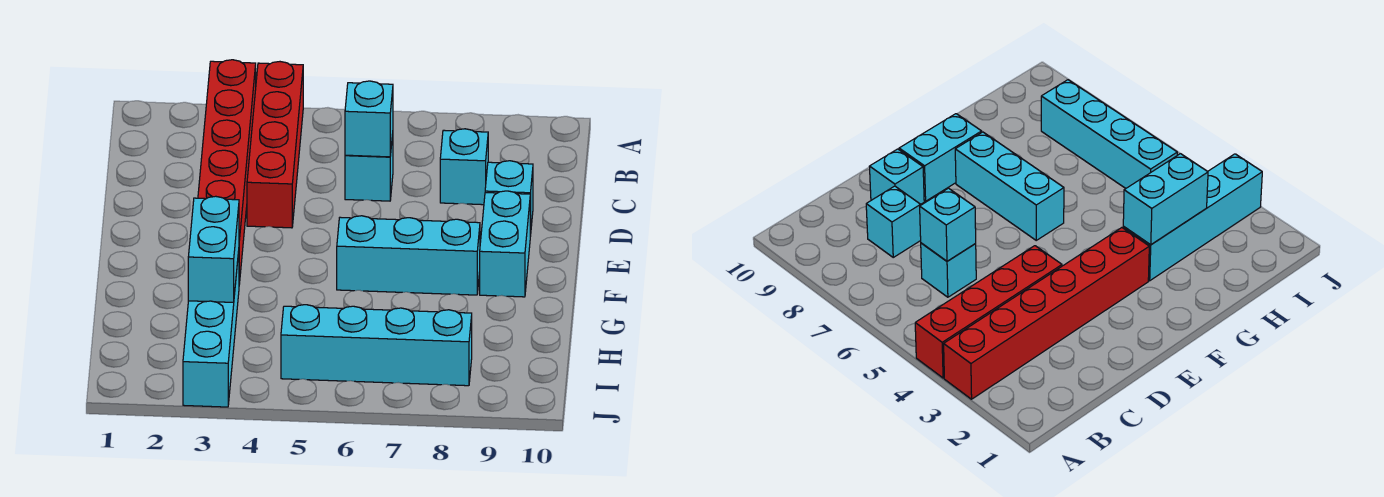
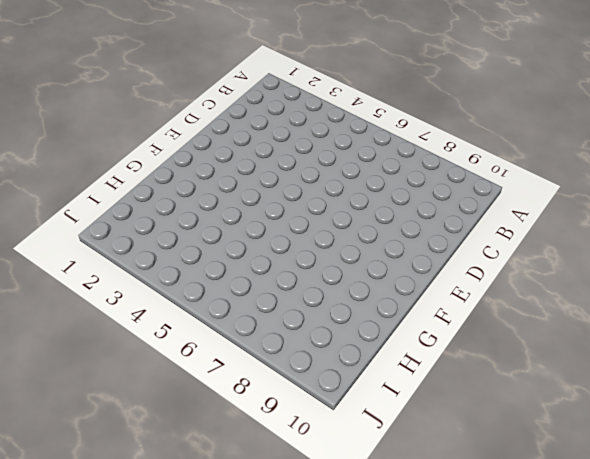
none -> red 1x6 brick [198,60,256,284]
none -> red 1x4 brick [247,62,303,228]

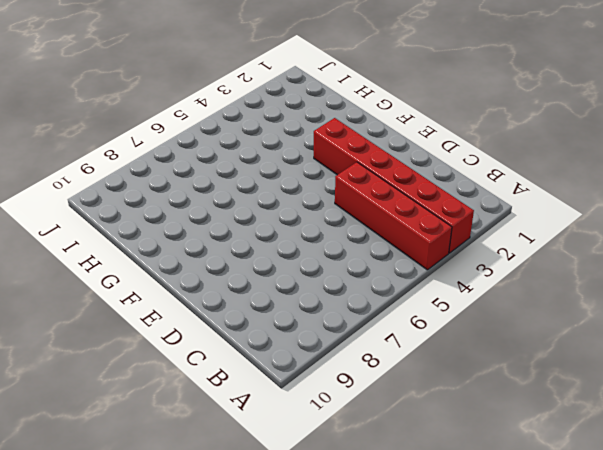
none -> cyan 1x1 brick [345,134,393,201]
none -> cyan 1x1 brick [440,129,488,205]

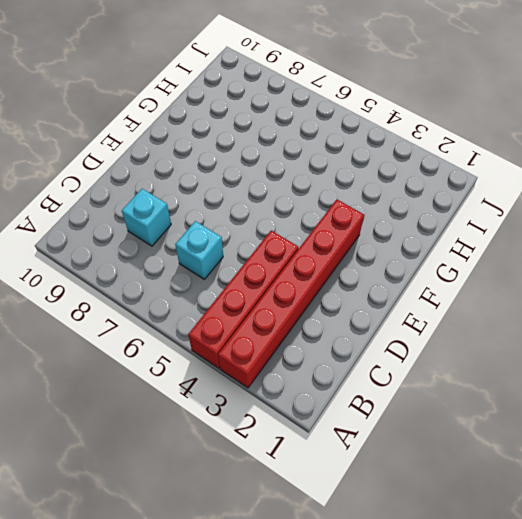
none -> cyan 1x1 brick [485,161,533,236]
none -> cyan 1x2 brick [480,191,530,297]

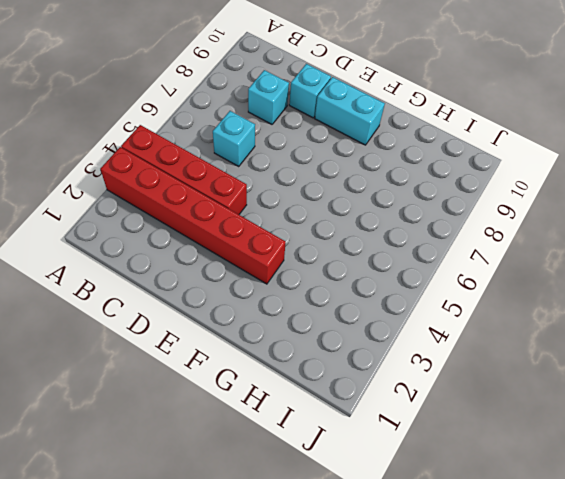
none -> cyan 1x3 brick [337,216,480,295]
none -> cyan 1x4 brick [183,251,239,407]

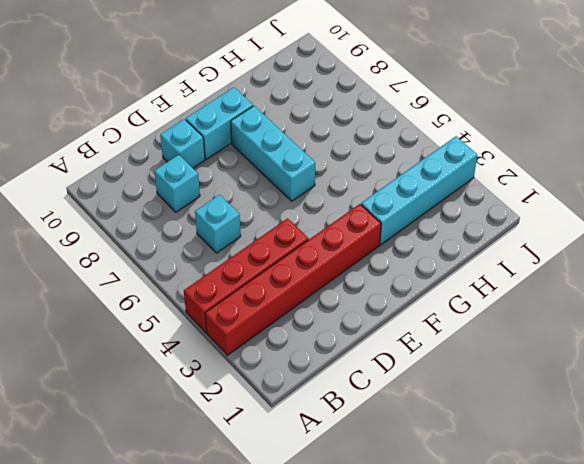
none -> cyan 1x4 brick [281,305,472,386]
none -> cyan 1x1 brick [345,81,393,157]

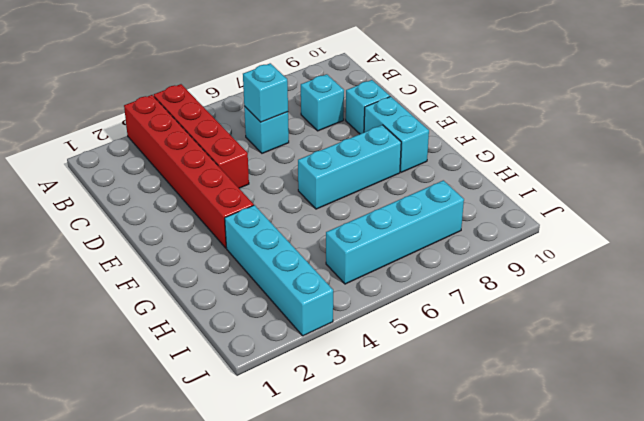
none -> cyan 1x2 brick [188,196,239,302]

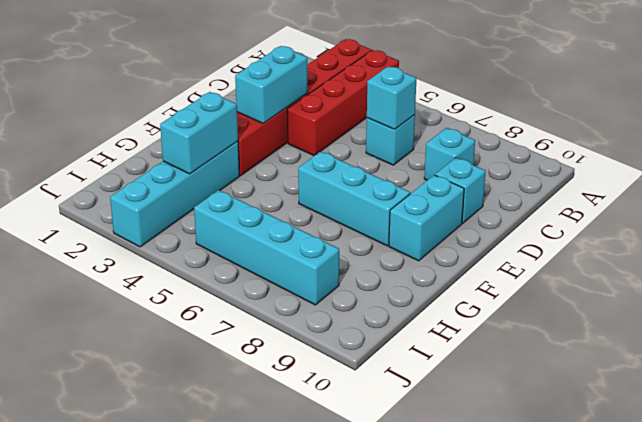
cyan 1x2 brick [235,46,308,123] -> none

